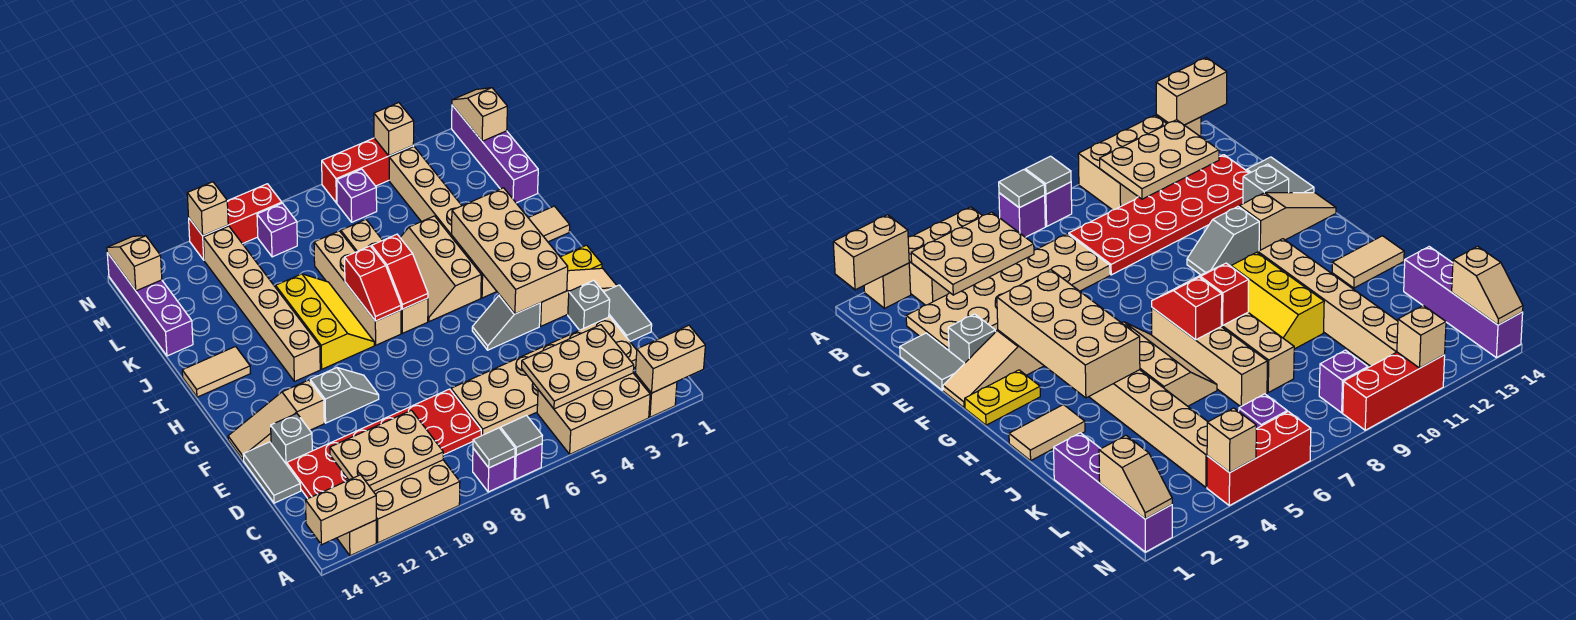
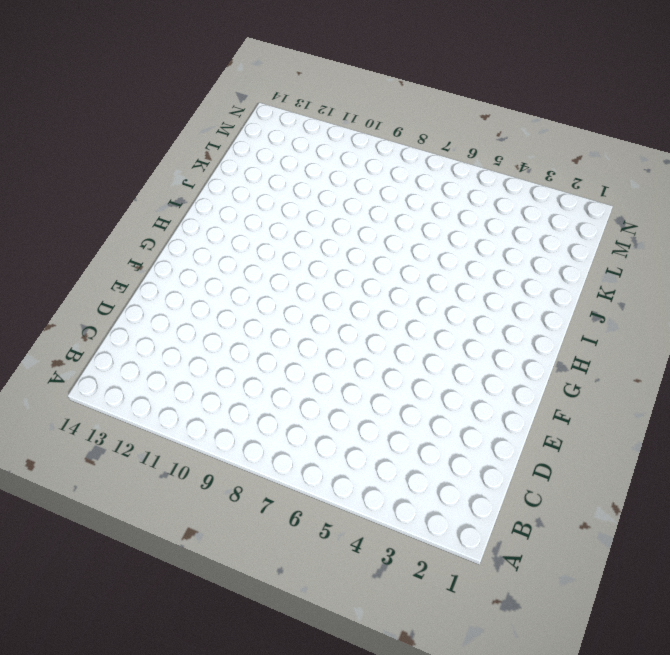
none -> tan 1x1 brick [635,374,677,417]
none -> tan 2x3 brick [537,373,650,454]
none -> purple 1x1 brick [514,444,542,479]
none -> purple 1x1 brick [473,448,515,492]

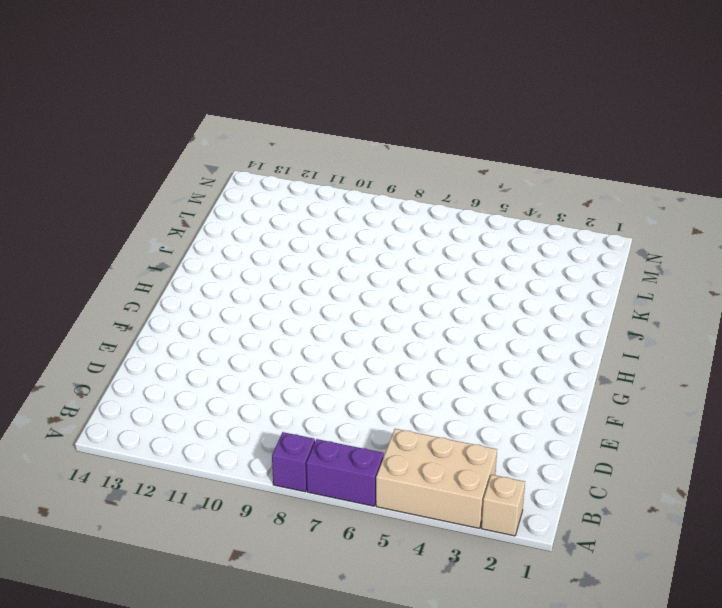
purple 1x2 brick [306,439,384,506] -> purple 1x1 brick [514,444,542,479]
none -> tan 2x3 brick [346,460,460,543]
none -> tan 1x1 brick [337,520,376,556]
none -> tan 2x6 plate [451,317,637,436]
none -> red 2x6 plate [287,389,481,498]

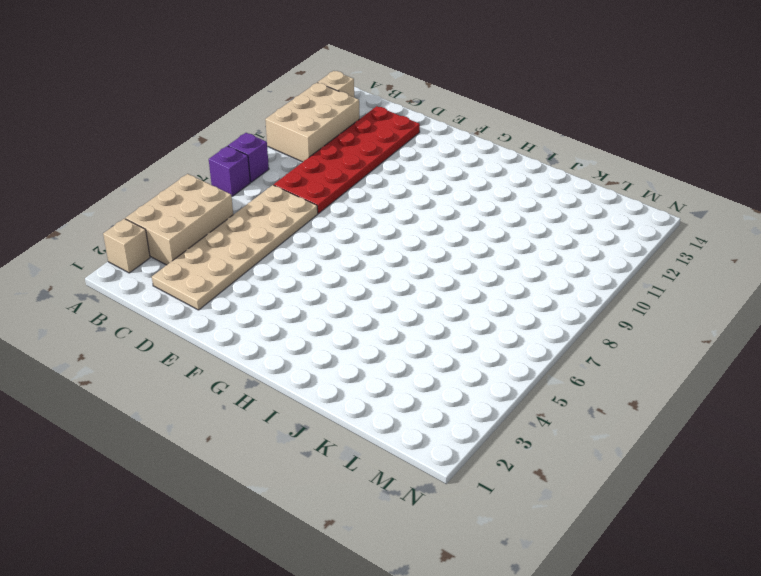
none -> grey 1x2 tile [604,285,652,341]
none -> grey 1x2 tile [243,442,301,503]
none -> grey 1x1 brick [568,280,610,330]
none -> grey 1x1 brick [271,413,312,464]

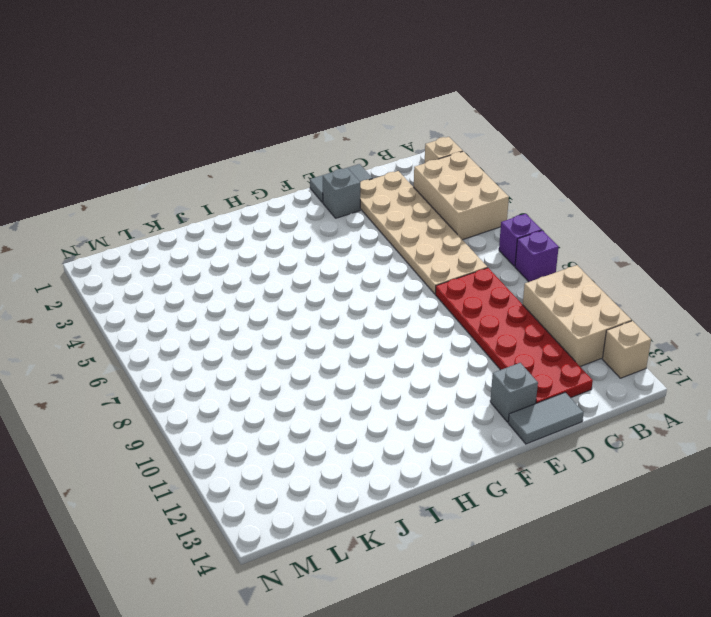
none -> tan 1x3 slope [539,268,617,326]
none -> grey 1x2 slope [472,295,540,350]
none -> grey 1x2 slope [310,368,379,423]
none -> tan 1x3 slope [228,380,324,460]

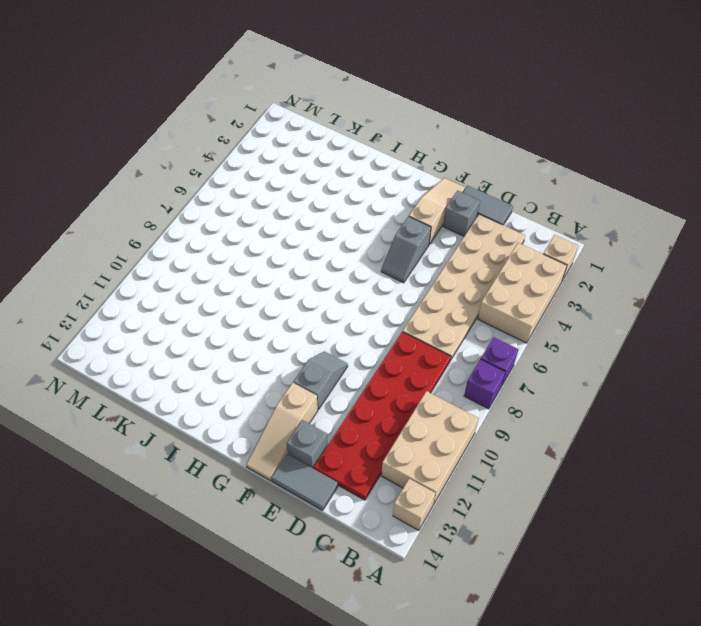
none -> yellow 1x2 plate [561,245,602,271]
none -> tan 1x6 brick [389,147,497,298]
none -> tan 2x3 slope [400,216,481,322]
none -> tan 1x4 brick [341,220,428,333]

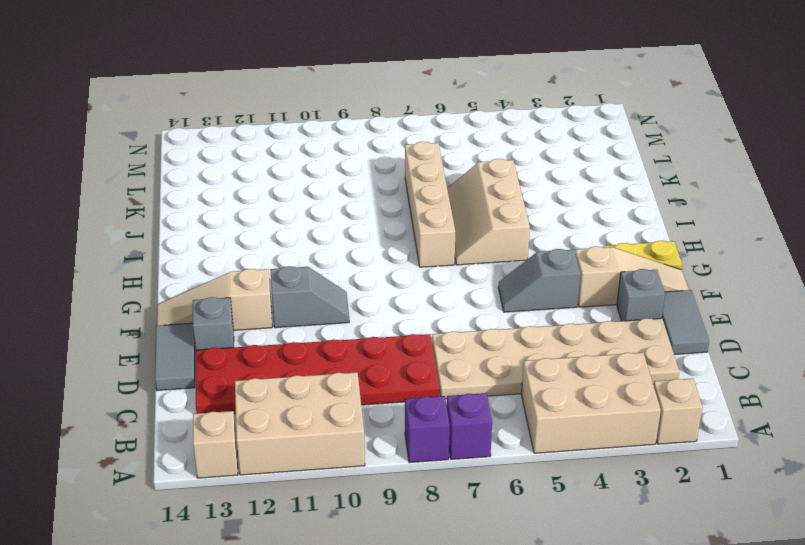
none -> tan 1x6 brick [389,147,497,298]
none -> tan 1x4 brick [314,231,401,345]
none -> yellow 2x3 slope [276,274,374,369]
none -> tan 1x6 brick [203,226,320,381]

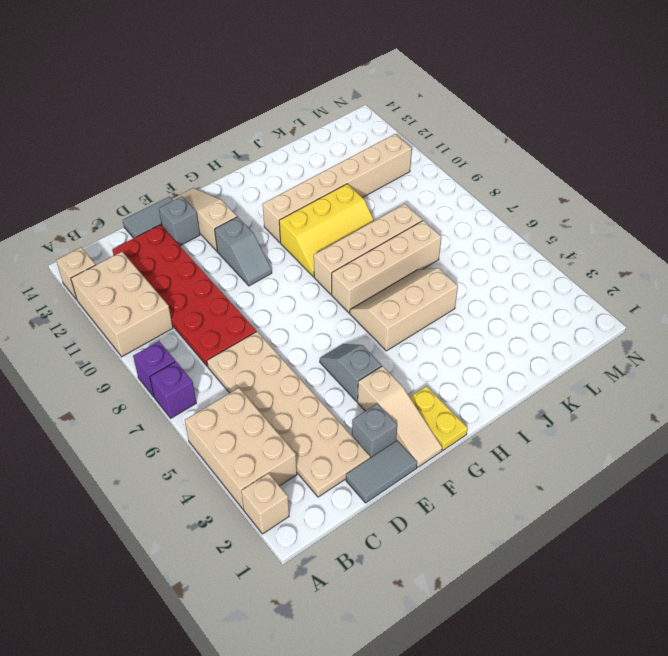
none -> tan 1x6 brick [389,147,497,298]
none -> tan 1x2 tile [528,206,570,242]
none -> tan 1x2 tile [182,346,250,397]
none -> purple 1x4 brick [452,105,538,203]

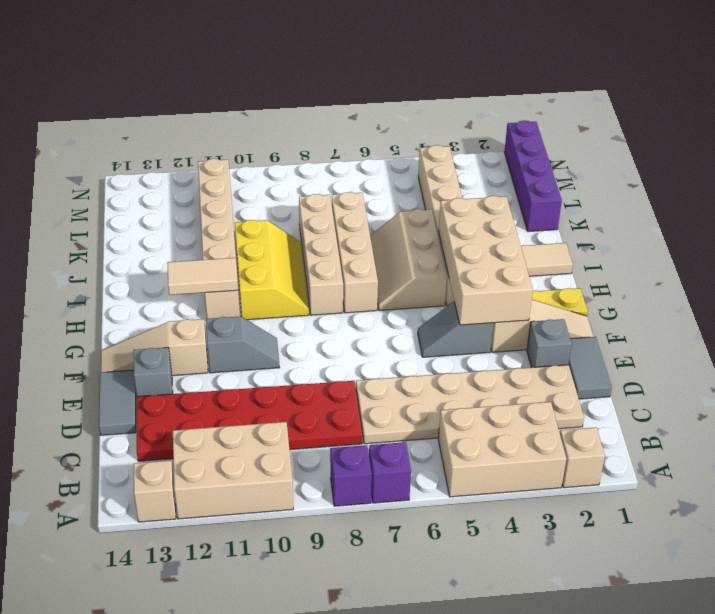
tan 1x2 tile [167,258,238,295] -> tan 1x2 tile moved to [182,346,250,397]
none -> purple 1x4 brick [107,253,193,356]
none -> purple 1x1 brick [337,169,377,222]
none -> purple 1x1 brick [257,203,297,257]
none -> red 1x3 brick [322,138,413,203]

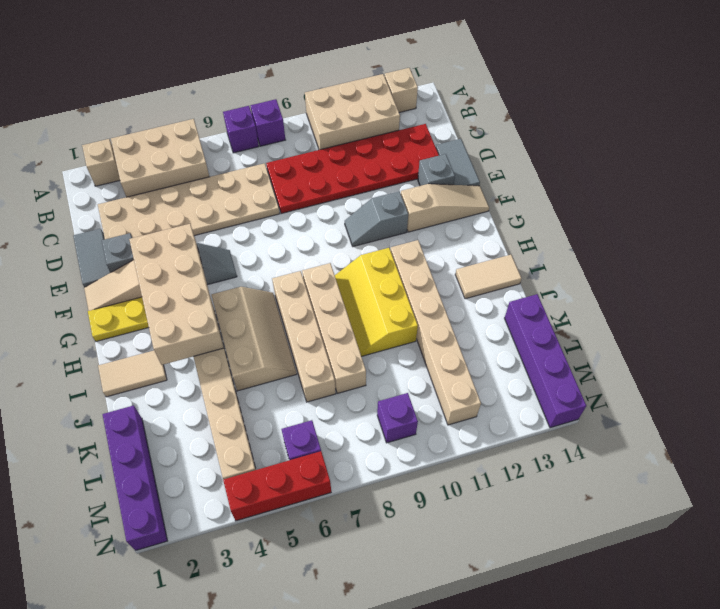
none -> red 1x3 brick [189,184,282,260]
none -> tan 1x2 brick [635,325,705,393]
none -> grey 1x1 tile [501,415,542,455]
none -> grey 1x1 tile [473,428,515,468]

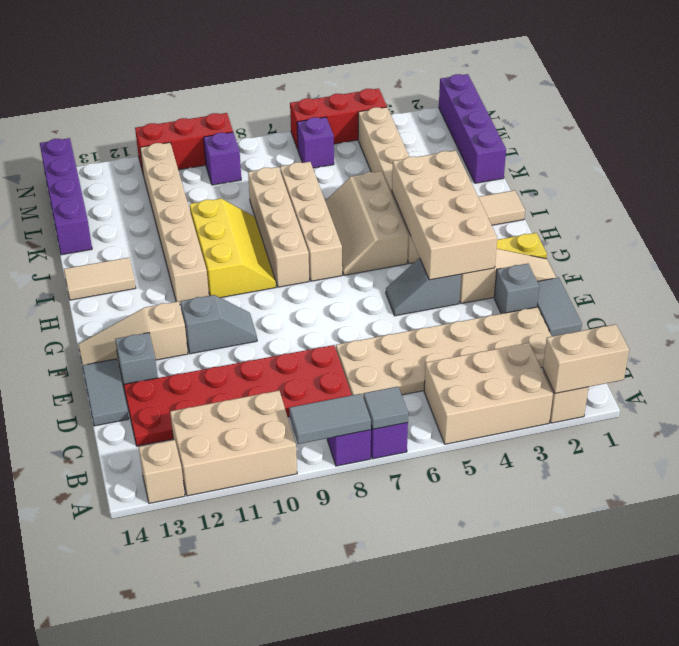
grey 1x2 tile [289,393,371,444] -> grey 1x1 tile [473,428,515,468]
none -> tan 1x2 brick [306,475,376,545]
none -> tan 2x3 plate [522,325,634,409]
none -> tan 2x3 plate [330,410,443,492]
none -> red 1x2 slope [372,234,428,309]

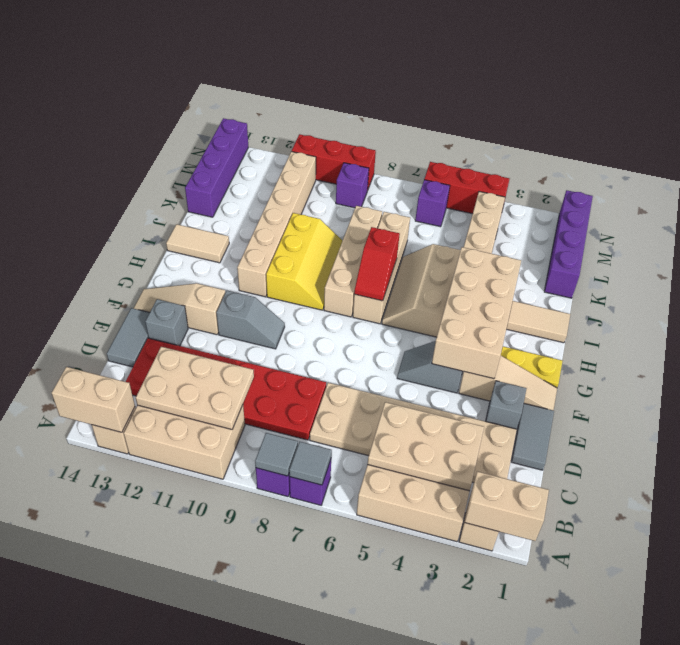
none -> red 1x2 slope [345,246,401,321]
none -> tan 1x2 slope [452,88,507,141]
none -> tan 1x2 slope [107,236,162,291]
none -> tan 1x1 brick [374,103,414,156]

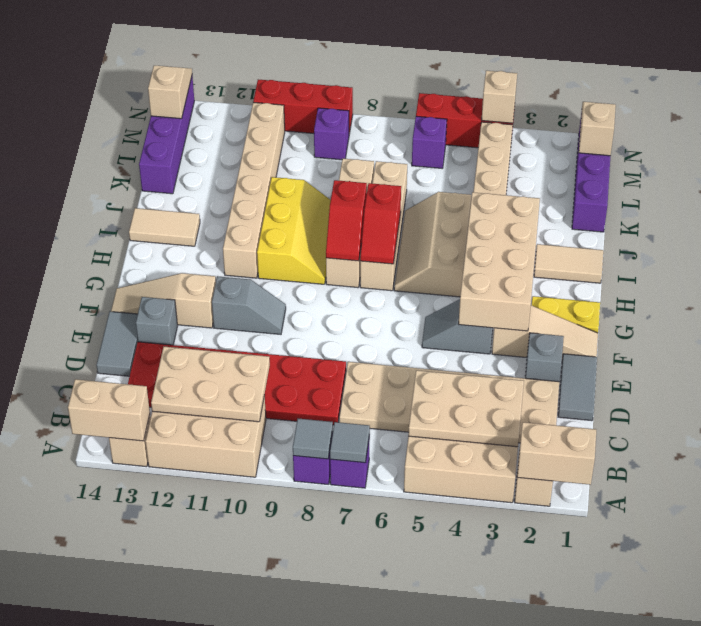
none -> tan 1x1 brick [187,182,228,236]

